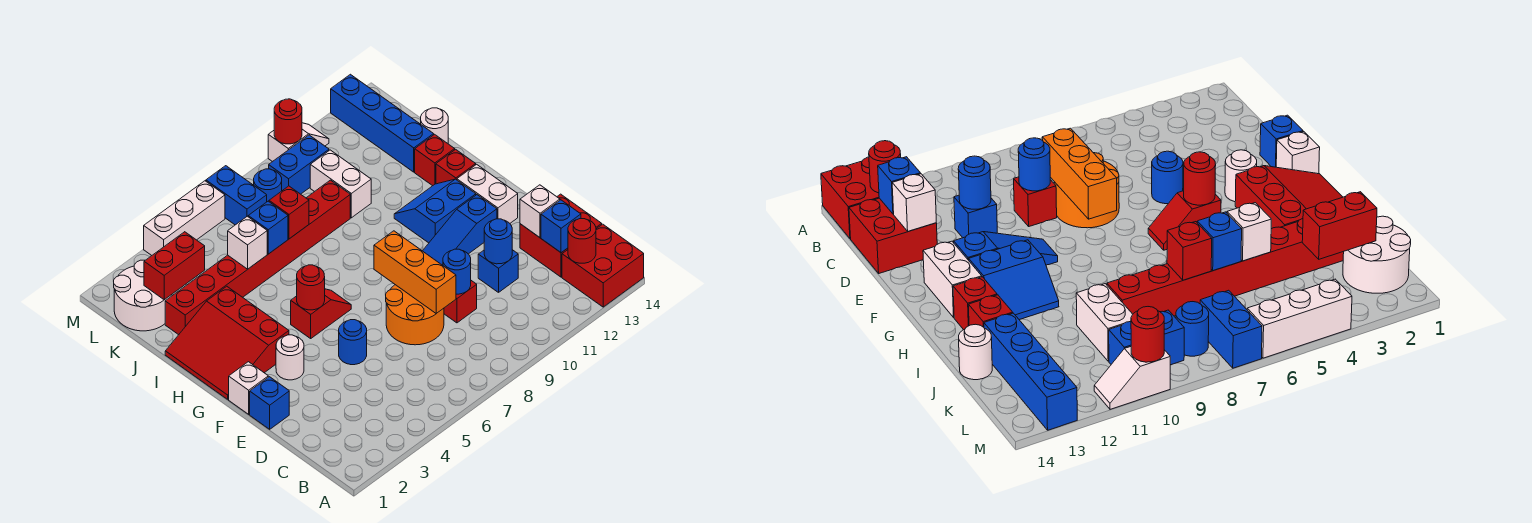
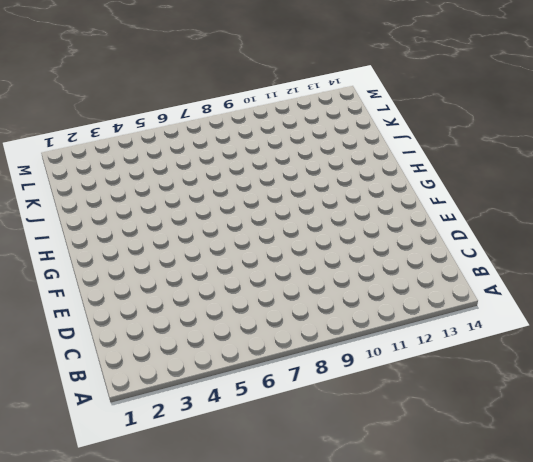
none -> red 2x2 brick [562,224,644,307]
none -> red 2x2 brick [520,194,602,277]
none -> orange 2x2 round brick [386,285,444,345]
none -> red 1x1 brick [444,281,477,323]

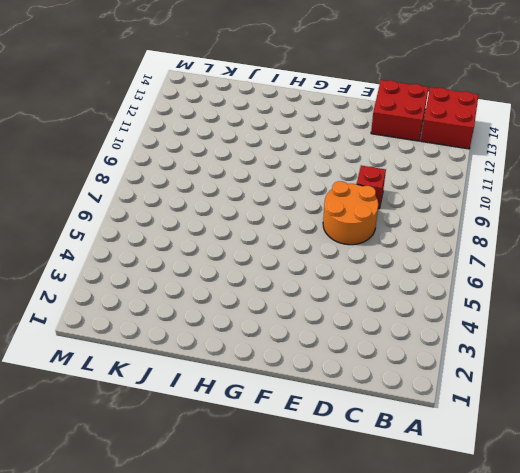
none -> blue 1x1 brick [478,250,518,292]
none -> blue 1x1 brick [250,377,289,429]
none -> blue 1x1 round brick [339,320,367,365]
none -> white 1x1 brick [229,362,268,414]

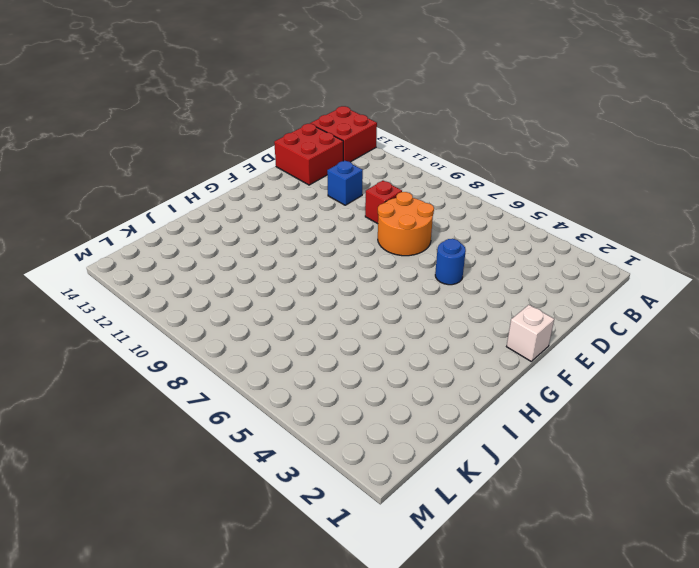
none -> blue 1x1 brick [250,377,289,429]
none -> white 1x1 round brick [276,335,304,380]
none -> blue 1x3 slope [423,195,497,265]
none -> white 1x2 brick [457,164,518,223]

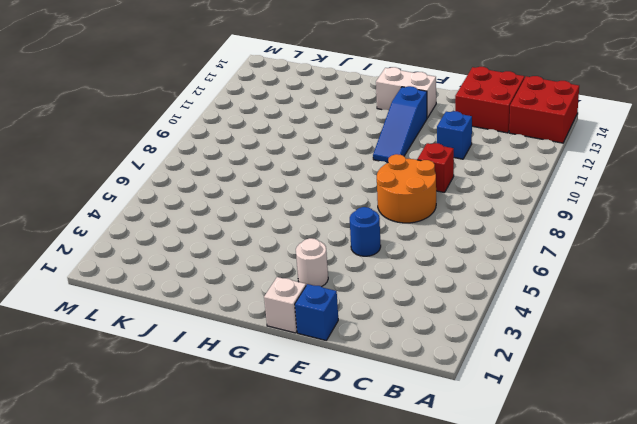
none -> red 3x3 slope [165,286,289,399]
none -> red 1x2 slope [291,289,351,338]
none -> blue 2x2 slope [394,179,476,243]
none -> red 1x1 brick [436,149,476,184]

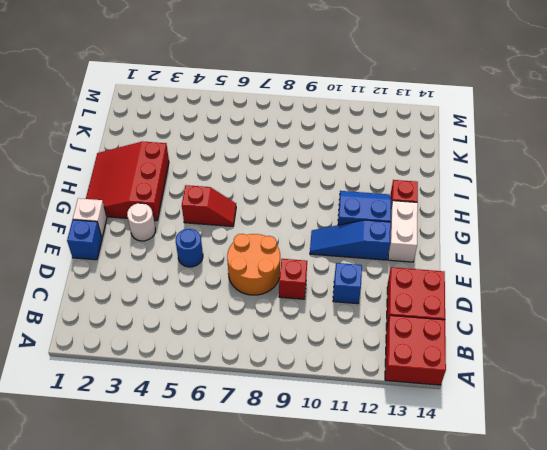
none -> red 1x1 brick [415,134,455,186]
none -> red 1x8 brick [165,180,350,335]
none -> white 1x2 brick [310,150,371,218]
none -> blue 1x4 brick [331,74,434,172]

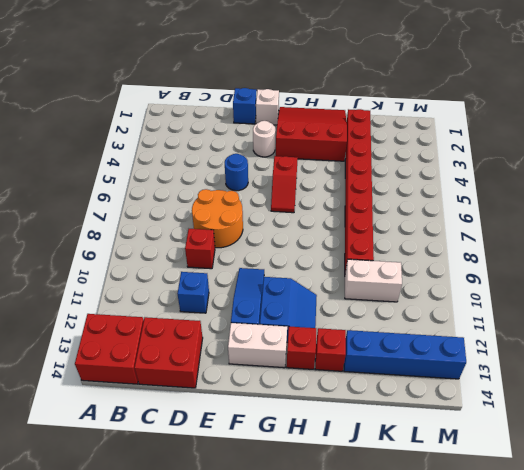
none -> white 1x1 round brick [421,108,448,143]
none -> white 2x2 round brick [114,260,172,331]
none -> blue 1x2 brick [206,166,267,225]
none -> blue 1x1 round brick [254,169,282,202]

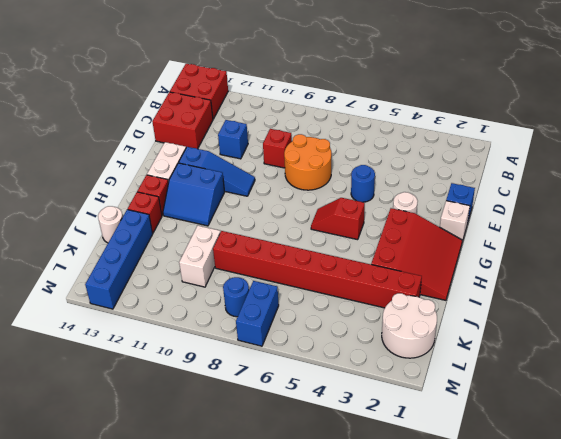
none -> blue 1x2 brick [269,135,329,194]
none -> white 1x3 brick [144,181,225,255]
none -> white 1x2 slope [268,123,329,162]
none -> red 1x1 round brick [568,219,596,263]

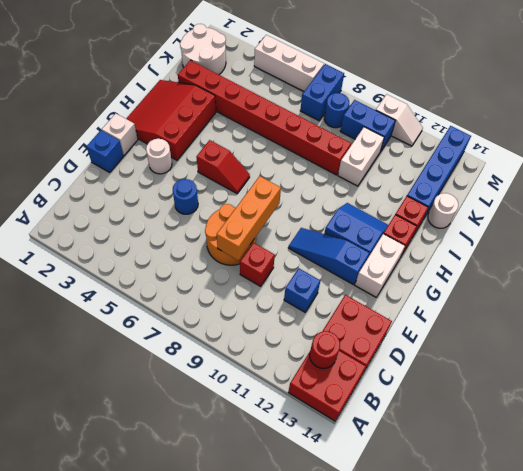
none -> blue 1x1 brick [541,200,581,253]
none -> blue 1x1 round brick [443,249,471,294]
none -> blue 1x1 round brick [484,219,512,264]
none -> white 1x1 brick [520,185,560,237]

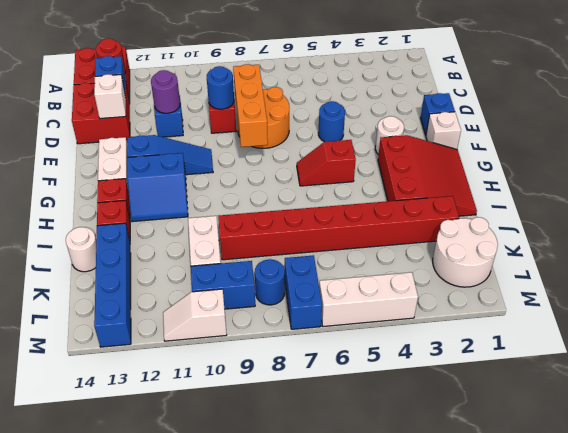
purple 1x1 round brick [151,70,180,113] -> blue 1x1 round brick [484,219,512,264]
none -> red 1x1 round brick [297,265,325,310]
none -> white 1x1 brick [228,216,267,269]
none -> blue 1x1 brick [248,201,288,254]
none -> red 1x1 brick [269,186,309,239]

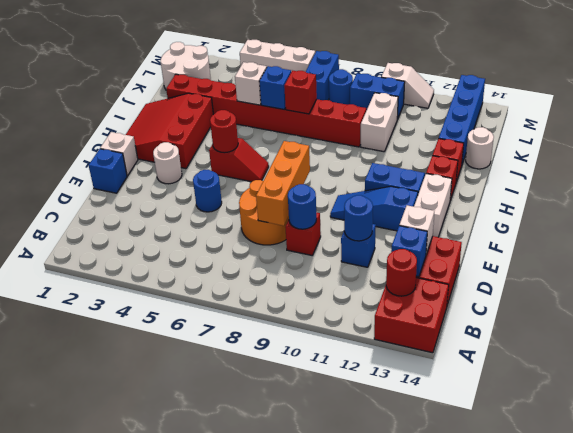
none -> red 1x2 brick [144,232,205,300]
none -> red 1x1 round brick [274,99,302,144]

